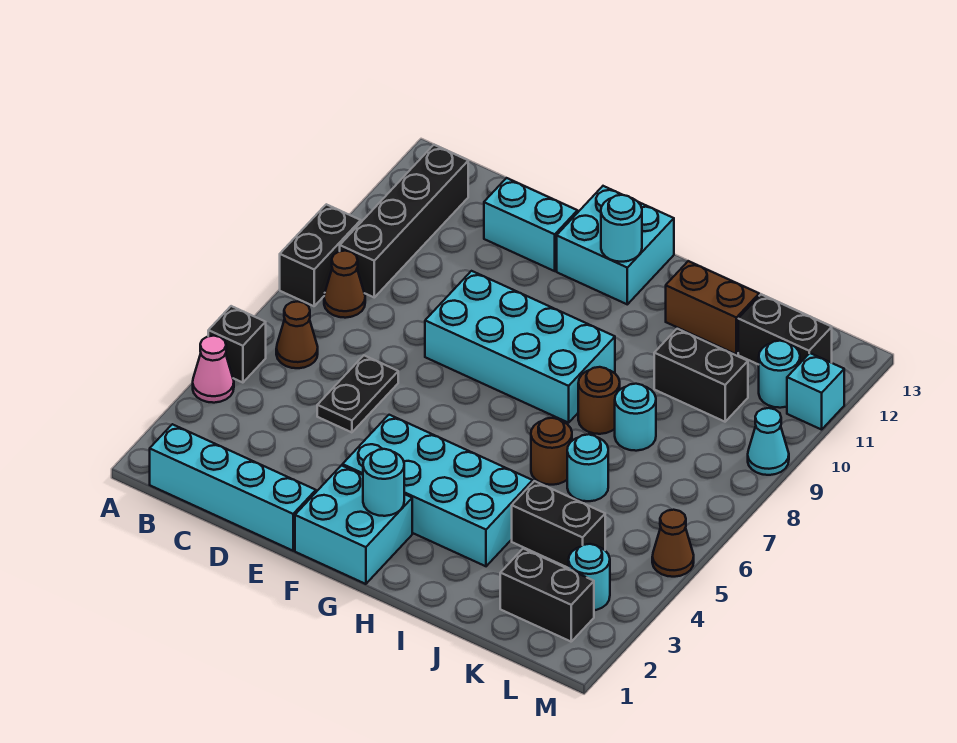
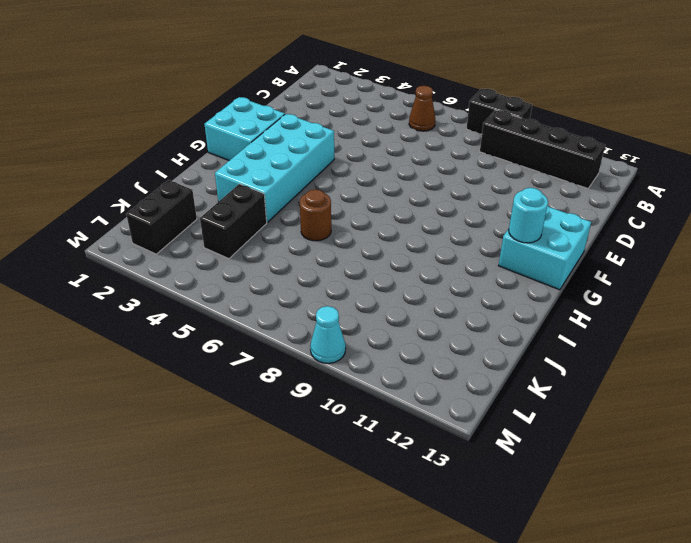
none -> pink 1x1 cone [193,336,234,403]
none -> black 1x1 brick [208,306,266,383]
none -> cyan 1x4 brick [150,424,316,551]

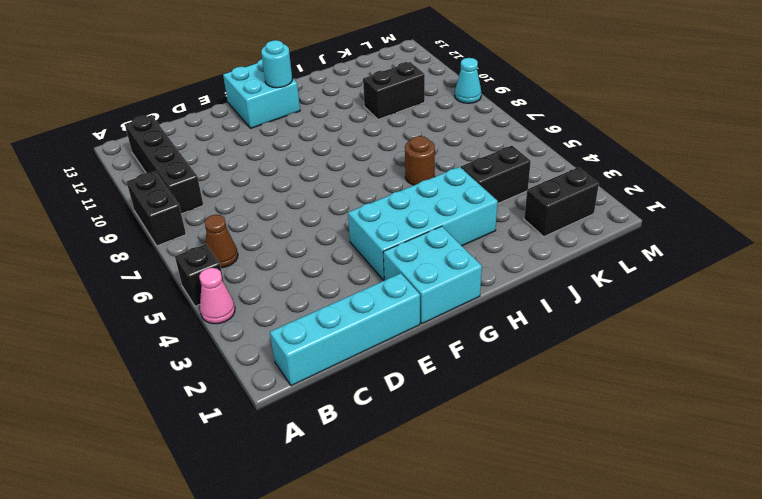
none -> brown 1x1 cone [324,251,365,318]
none -> black 1x2 plate [317,356,398,432]
none -> cyan 1x2 brick [484,178,577,271]

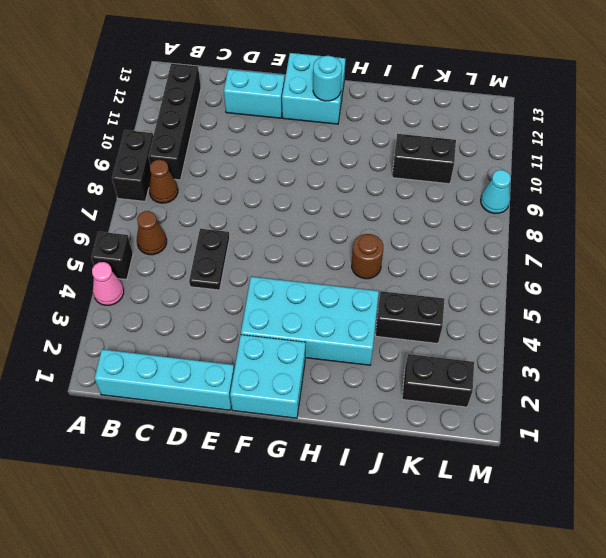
none -> cyan 2x4 brick [425,271,615,423]
none -> brown 1x1 round brick [578,367,620,434]
none -> brown 1x2 brick [666,261,759,354]

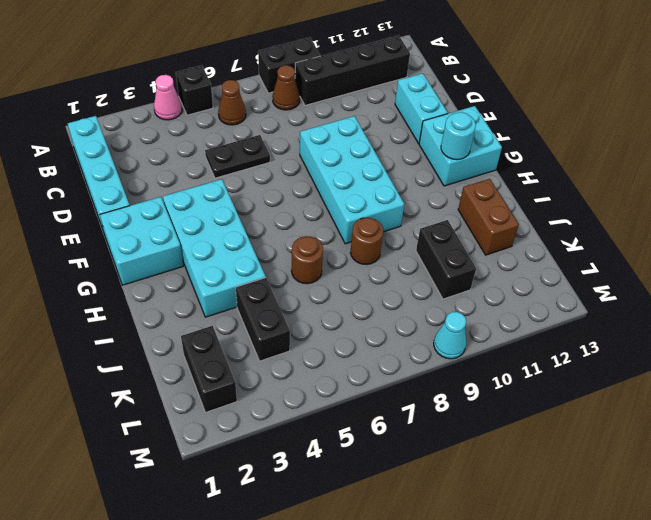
none -> cyan 1x1 round brick [567,434,608,501]
none -> cyan 1x1 round brick [615,384,656,451]
none -> black 1x2 brick [738,294,832,365]

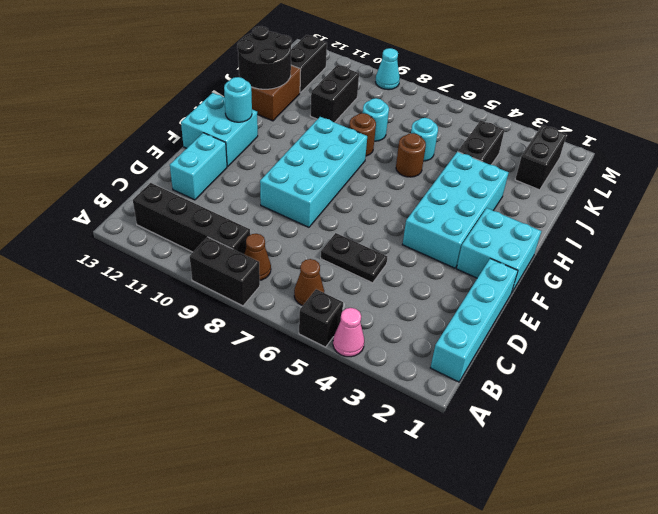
black 2x2 round brick [237,26,292,89] -> none
none -> cyan 1x1 round brick [569,544,610,610]
none -> cyan 1x1 round brick [759,341,800,408]
none -> brown 1x1 cone [652,510,694,577]

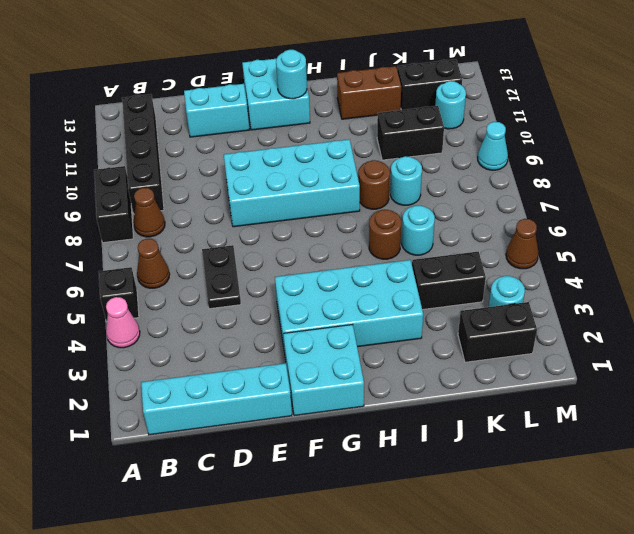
none -> cyan 1x1 brick [787,353,844,430]
none -> cyan 1x1 round brick [363,449,404,516]

